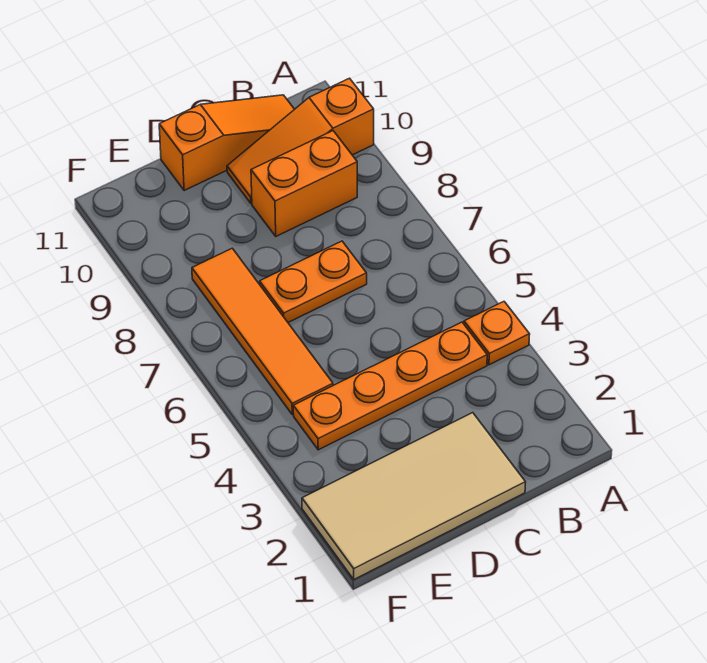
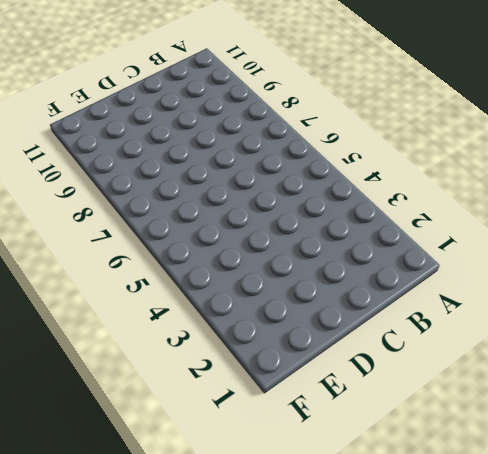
none -> orange 1x1 plate [464,302,530,365]
none -> orange 1x3 slope [227,78,374,203]

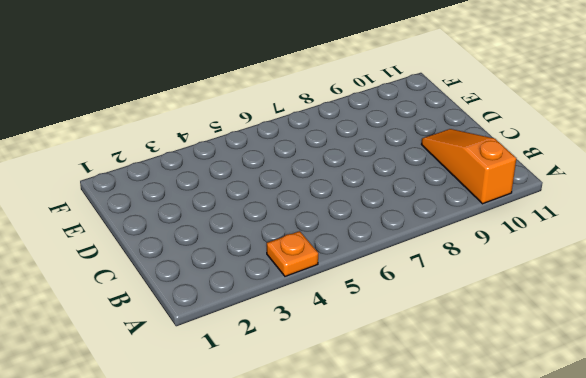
none -> orange 1x4 plate [293,322,487,450]
none -> orange 1x2 brick [251,131,357,236]

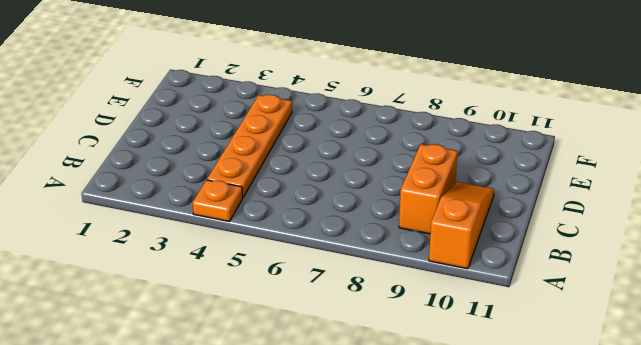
none -> orange 1x3 slope [159,95,294,191]
none -> tan 2x4 tile [302,413,526,579]

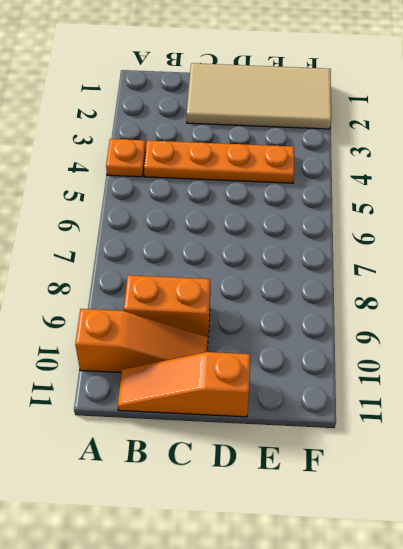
none -> orange 1x2 plate [260,241,367,322]
none -> orange 1x4 tile [192,248,333,415]

